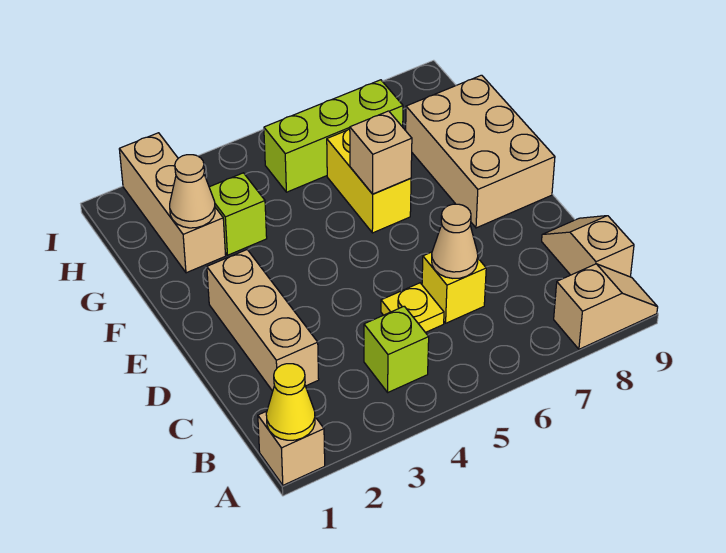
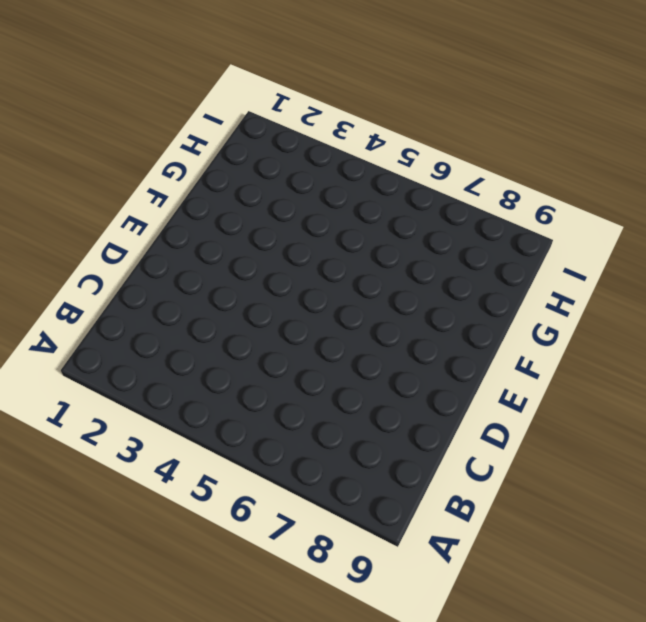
none -> tan 1x1 brick [258,411,325,485]
none -> tan 1x2 slope [554,264,658,349]
none -> lime 1x1 brick [364,306,429,392]

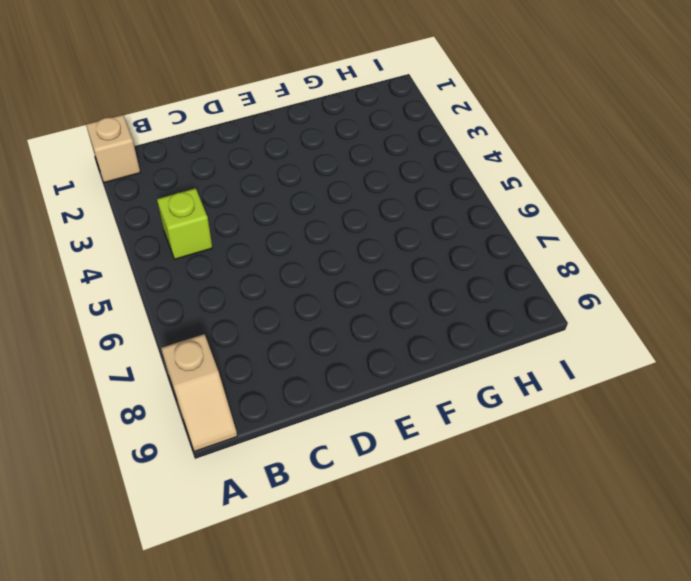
none -> tan 1x2 slope [542,216,634,277]
none -> tan 1x3 brick [207,250,319,391]
none -> yellow 1x1 plate [381,283,444,333]

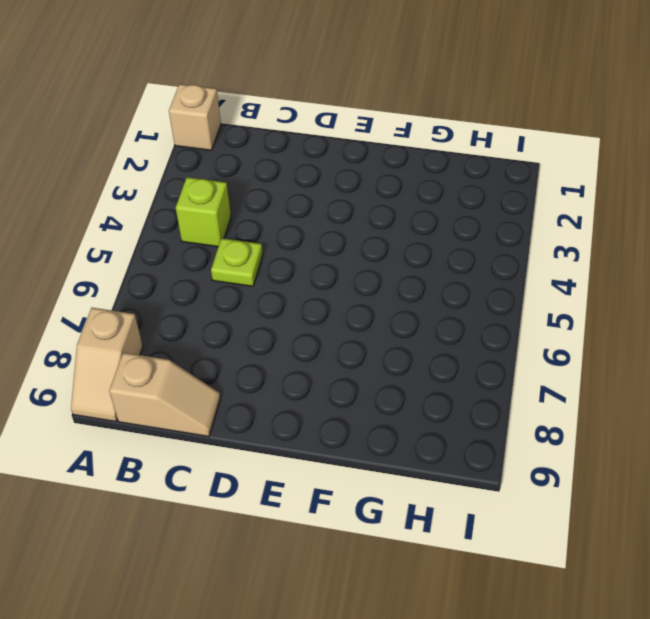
lime 1x1 plate [211,238,263,286] -> yellow 1x1 plate [381,283,444,333]
none -> tan 1x3 brick [207,250,319,391]
none -> yellow 1x1 brick [422,252,486,323]
none -> tan 2x3 brick [406,75,555,228]

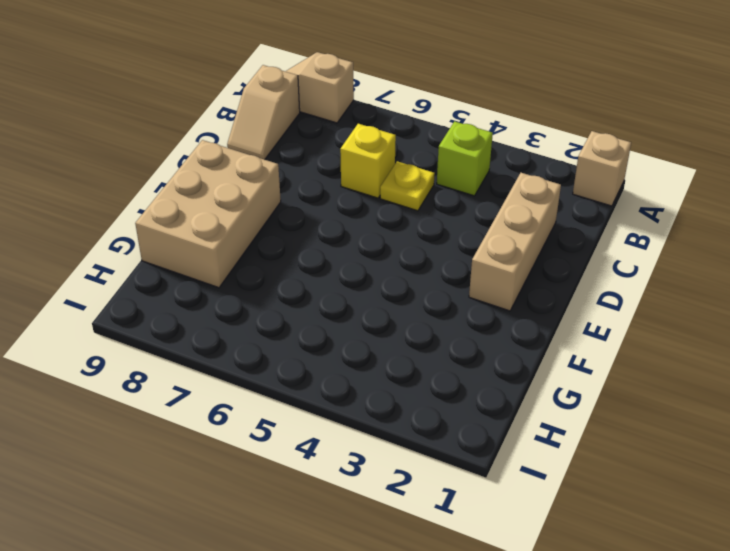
none -> yellow 1x2 brick [327,129,411,233]
none -> tan 1x3 brick [119,133,226,273]
none -> lime 1x1 brick [209,173,267,255]

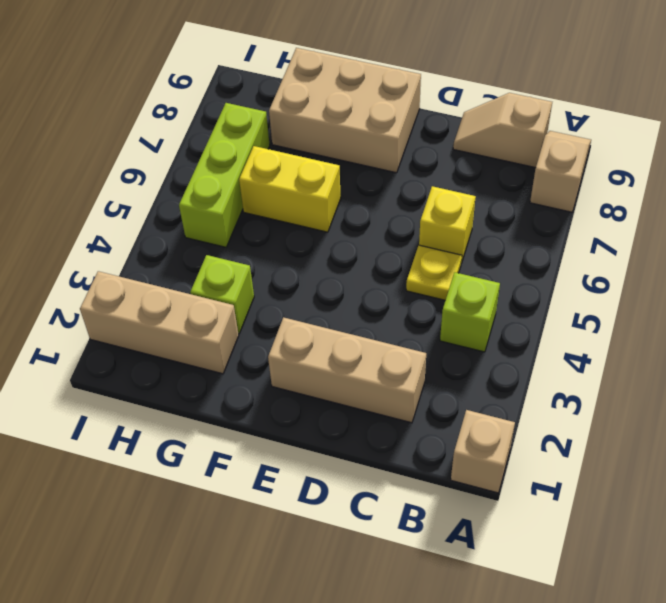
none -> yellow 1x1 cone [266,364,315,440]
none -> tan 1x1 cone [432,204,478,278]
none -> tan 1x1 brick [350,111,412,194]

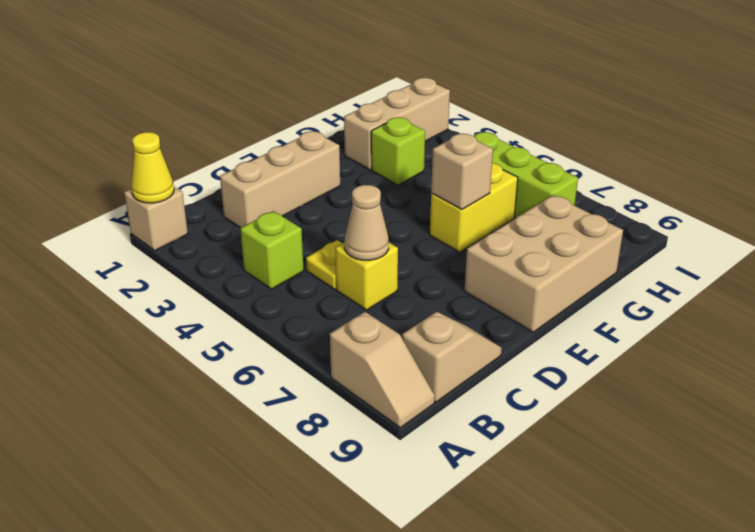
none -> tan 1x1 cone [170,155,215,228]

